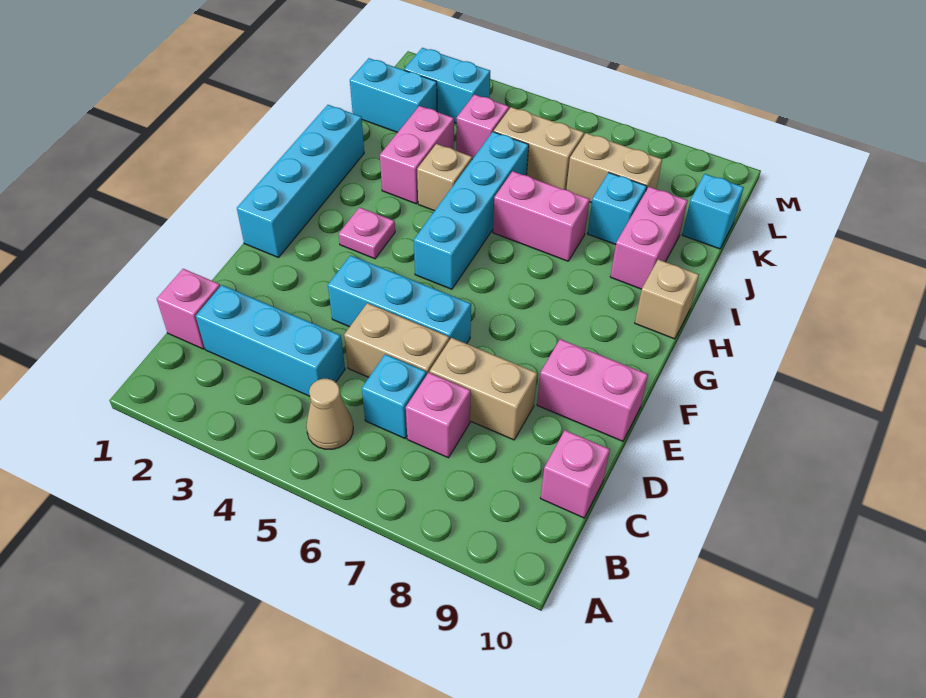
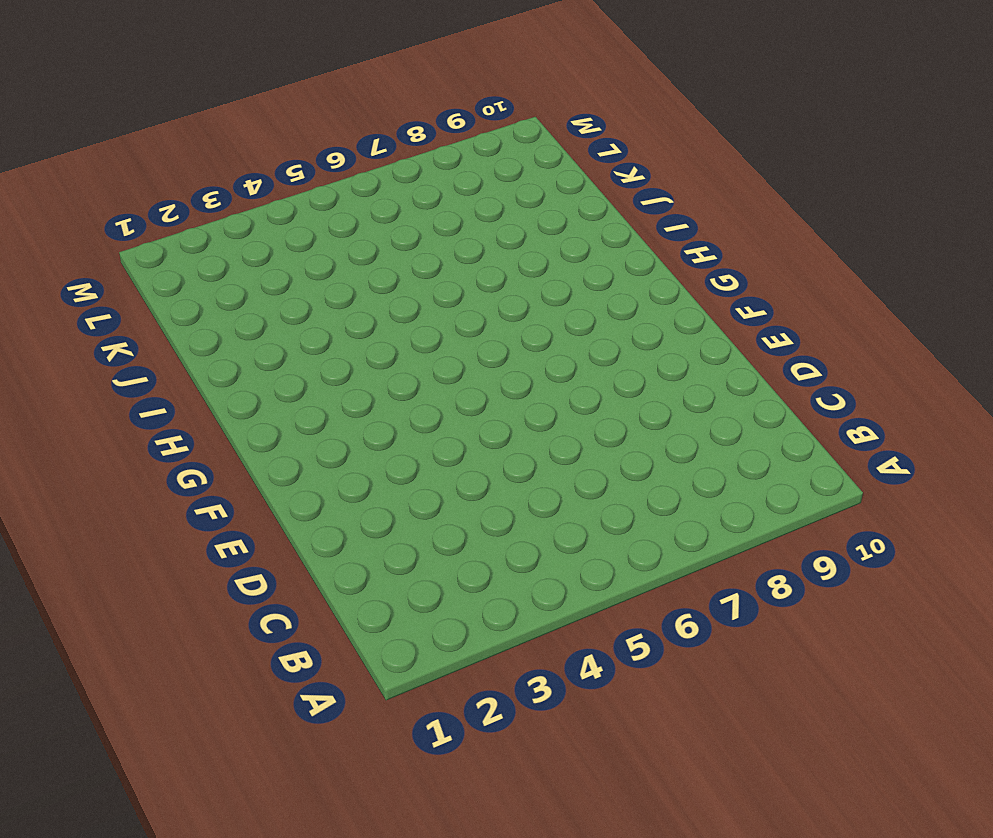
none -> tan 1x1 cone [306,379,353,449]
none -> pink 1x1 brick [157,269,220,349]
none -> cyan 1x3 brick [196,285,345,396]

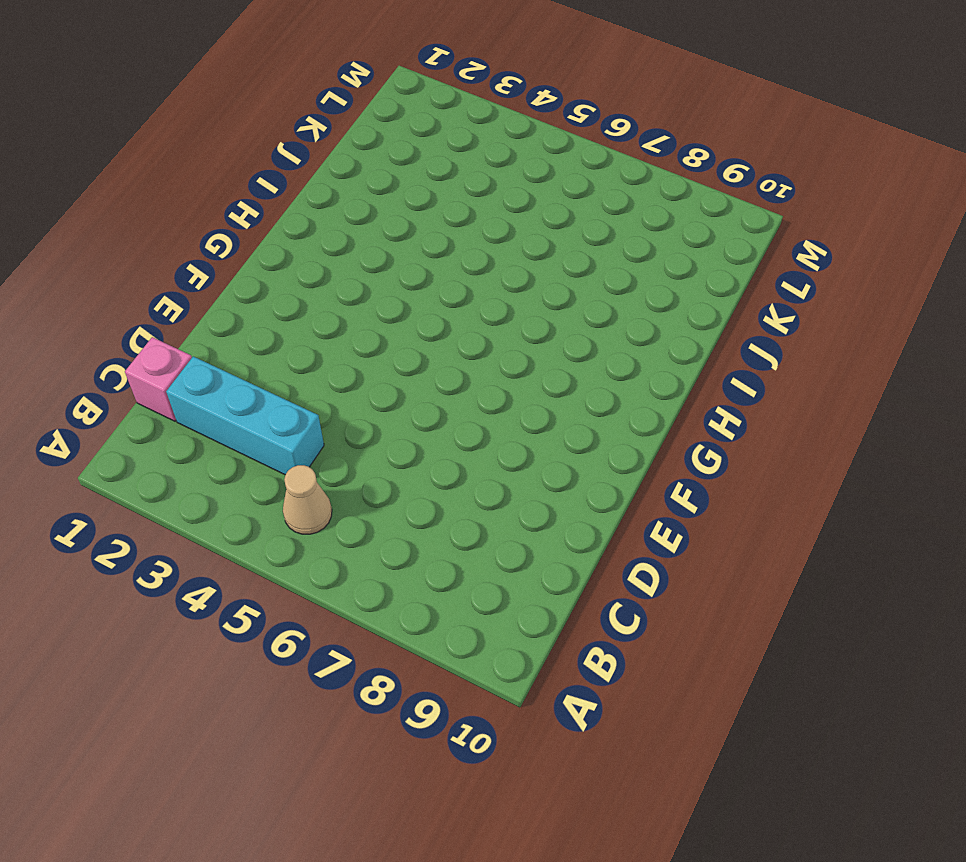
none -> cyan 1x1 brick [362,354,426,438]
none -> pink 1x1 brick [406,373,471,458]
none -> pink 1x1 brick [540,430,610,518]

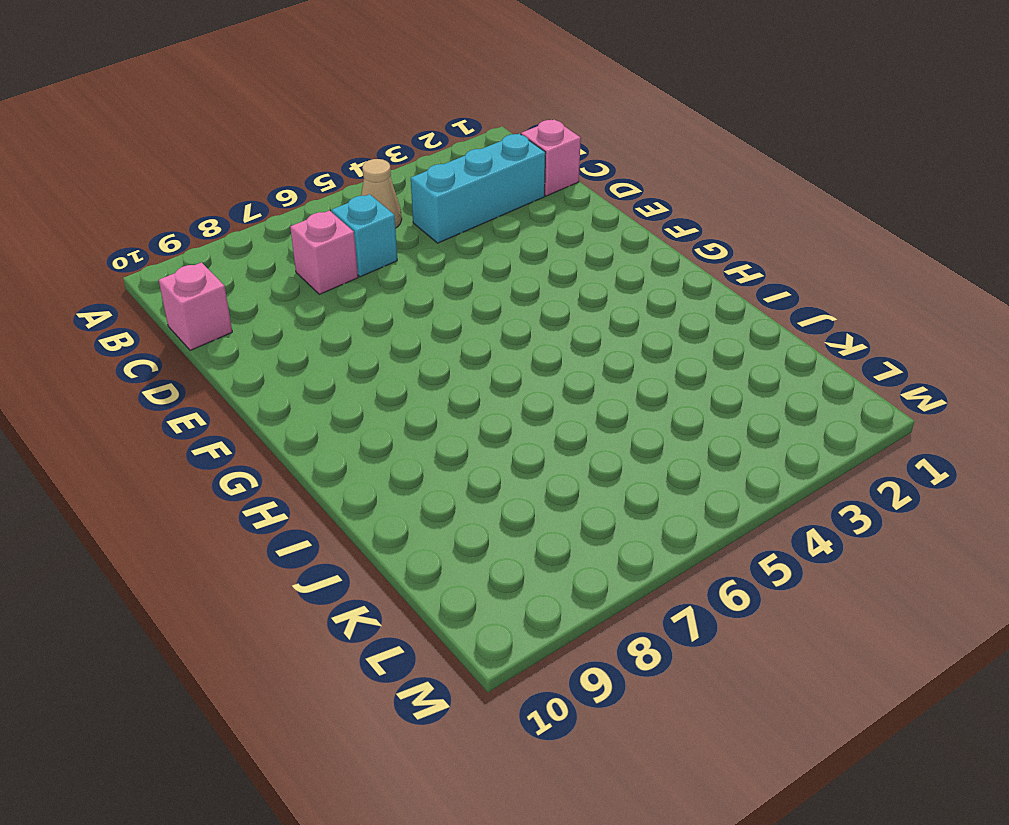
none -> tan 1x2 brick [344,303,449,377]
none -> tan 1x2 brick [430,338,537,440]
none -> cyan 1x3 brick [328,255,471,344]

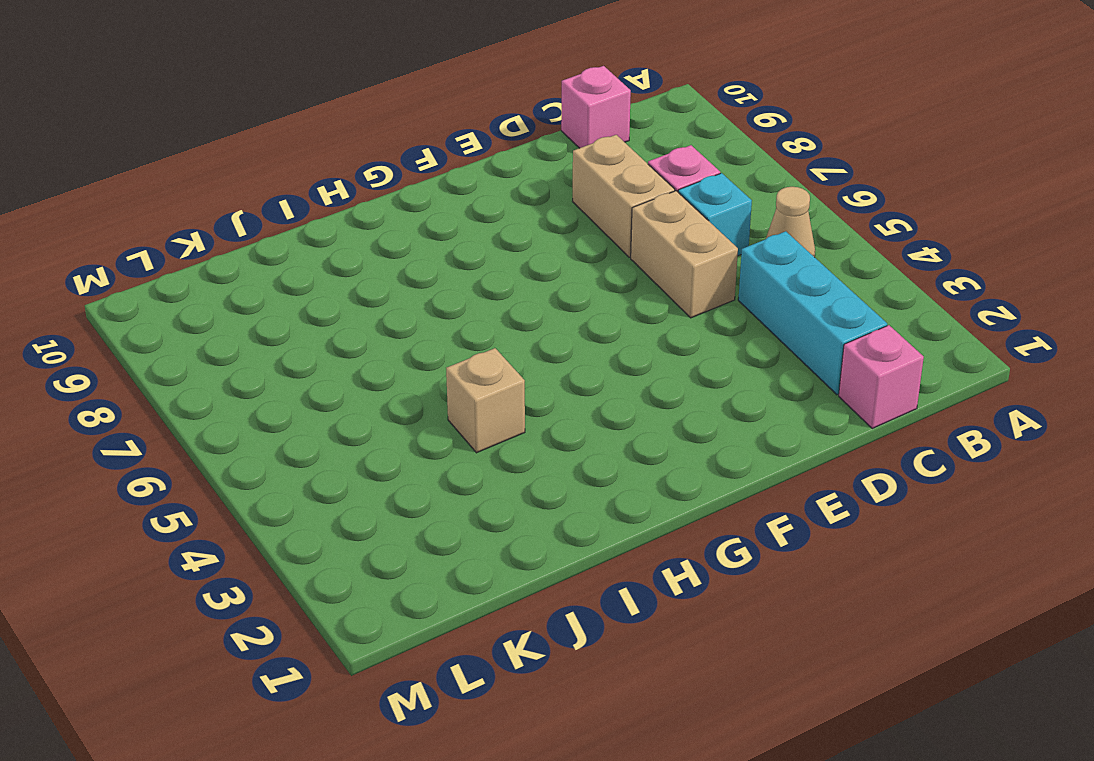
none -> cyan 1x3 brick [328,255,471,344]
none -> pink 1x2 brick [537,339,648,441]
none -> cyan 1x4 brick [237,105,364,258]

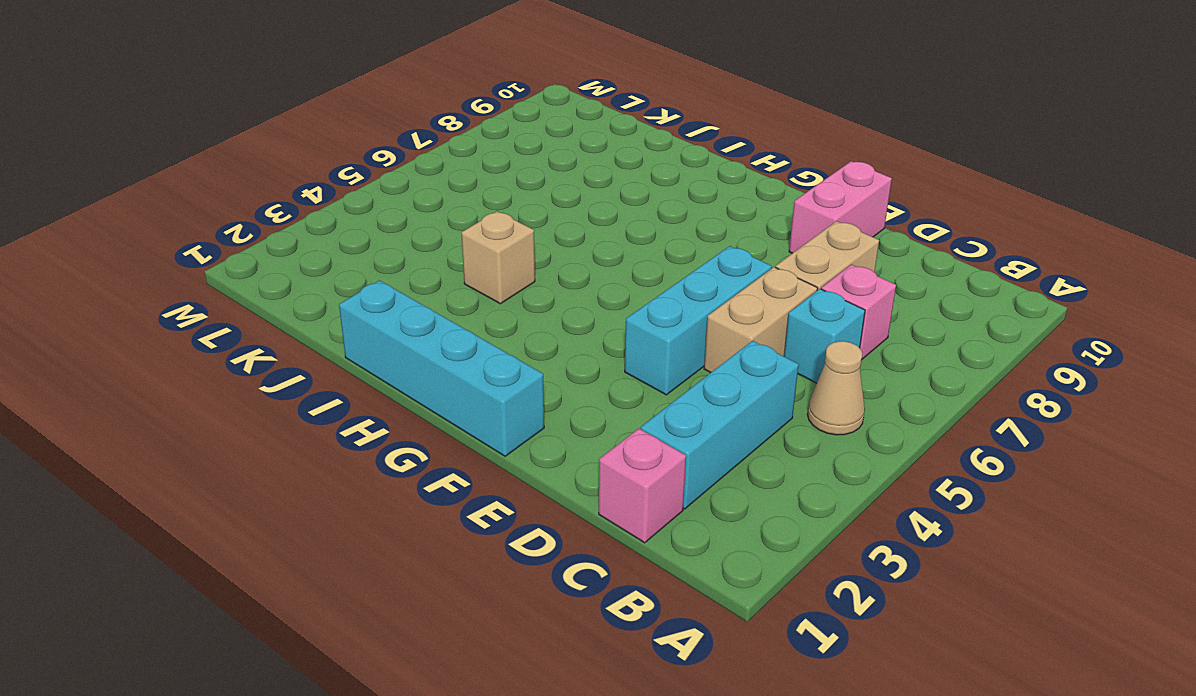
none -> pink 1x1 brick [540,430,610,518]
none -> pink 1x1 plate [339,207,395,259]
none -> cyan 1x4 brick [414,132,529,289]

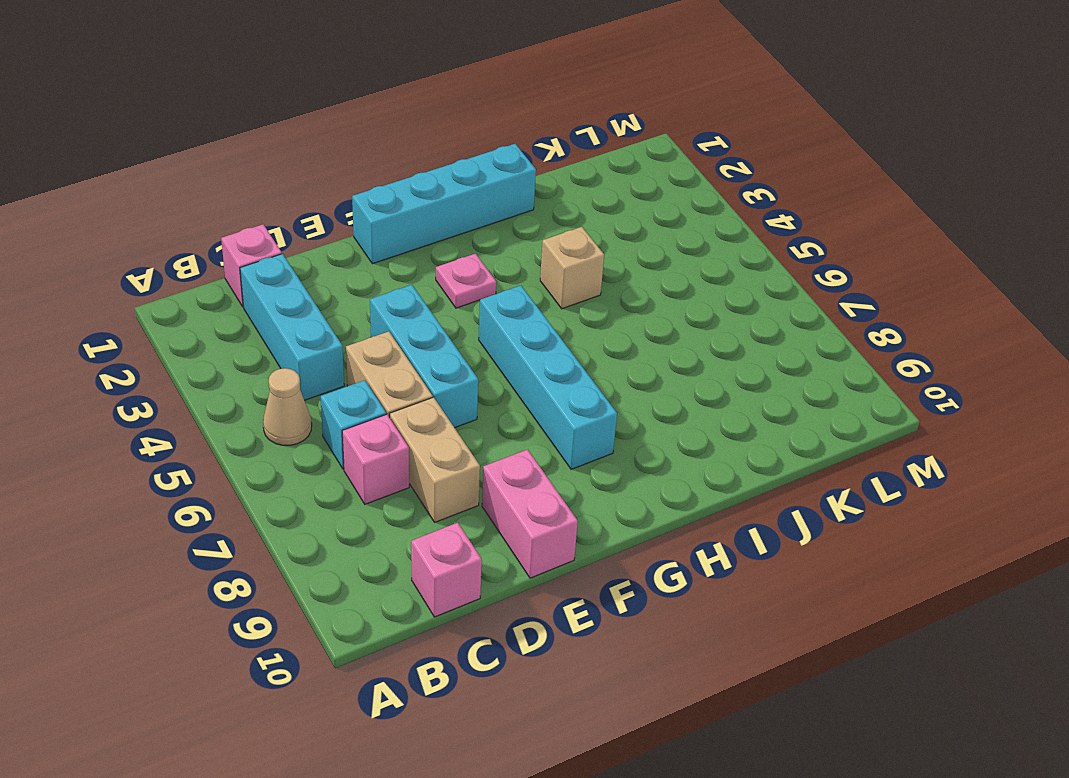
cyan 1x4 brick [479,285,617,469] -> cyan 1x4 brick turned to [414,132,529,289]
none -> tan 1x1 brick [635,259,699,339]
none -> pink 1x2 brick [380,106,454,204]
none -> pink 1x2 brick [493,171,590,261]

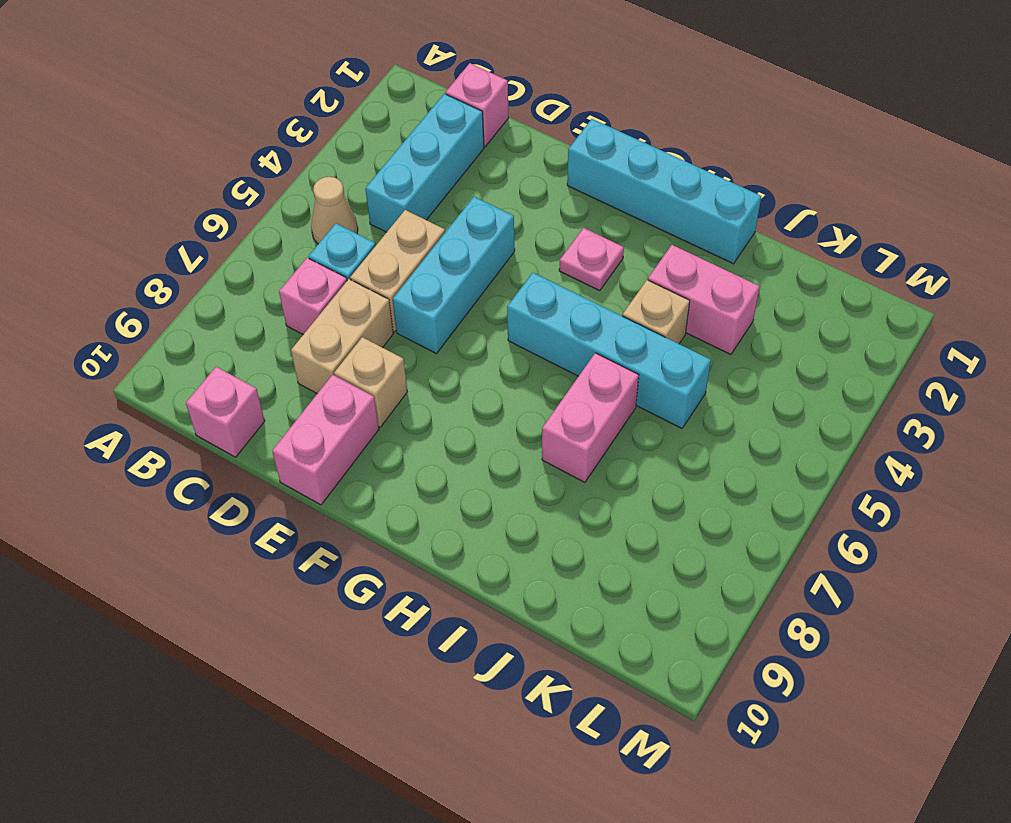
tan 1x1 brick [334,337,407,427] -> tan 1x1 brick moved to [635,259,699,339]
none -> pink 1x2 brick [610,187,688,289]
none -> cyan 1x1 brick [588,173,647,245]
none -> cyan 1x2 brick [350,58,437,132]

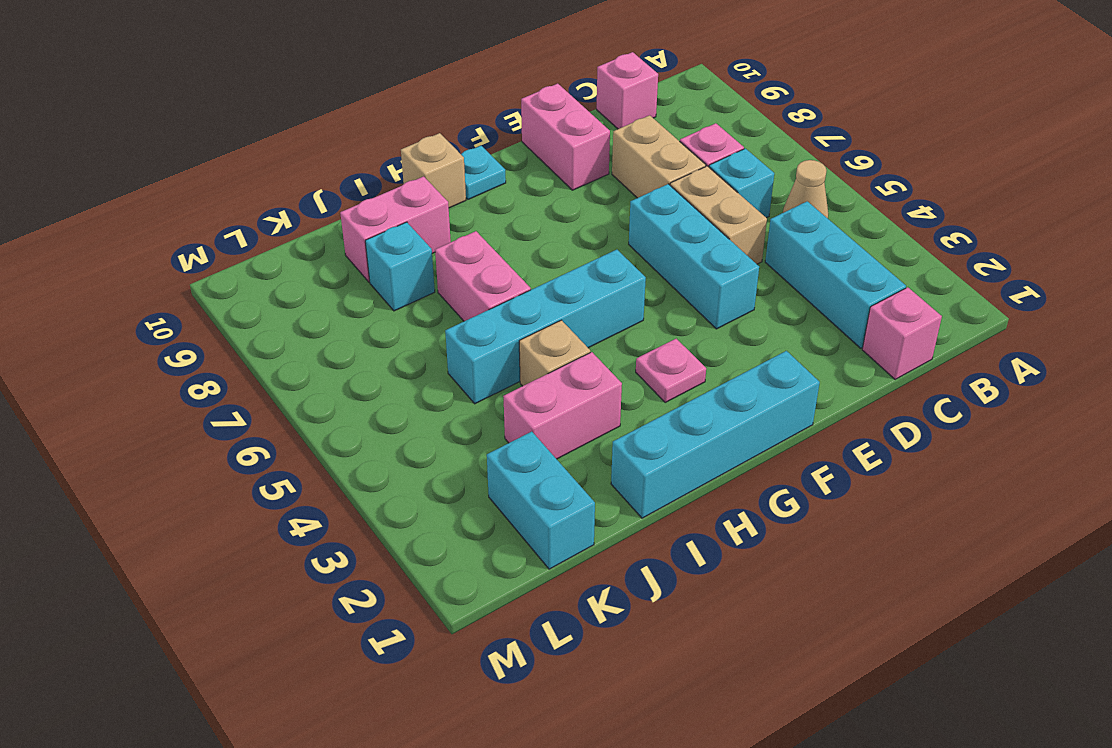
cyan 1x1 plate [461,146,506,199] -> none
none -> pink 1x1 brick [456,95,509,159]
none -> tan 1x2 brick [494,107,584,190]
none -> tan 1x2 brick [566,133,662,203]

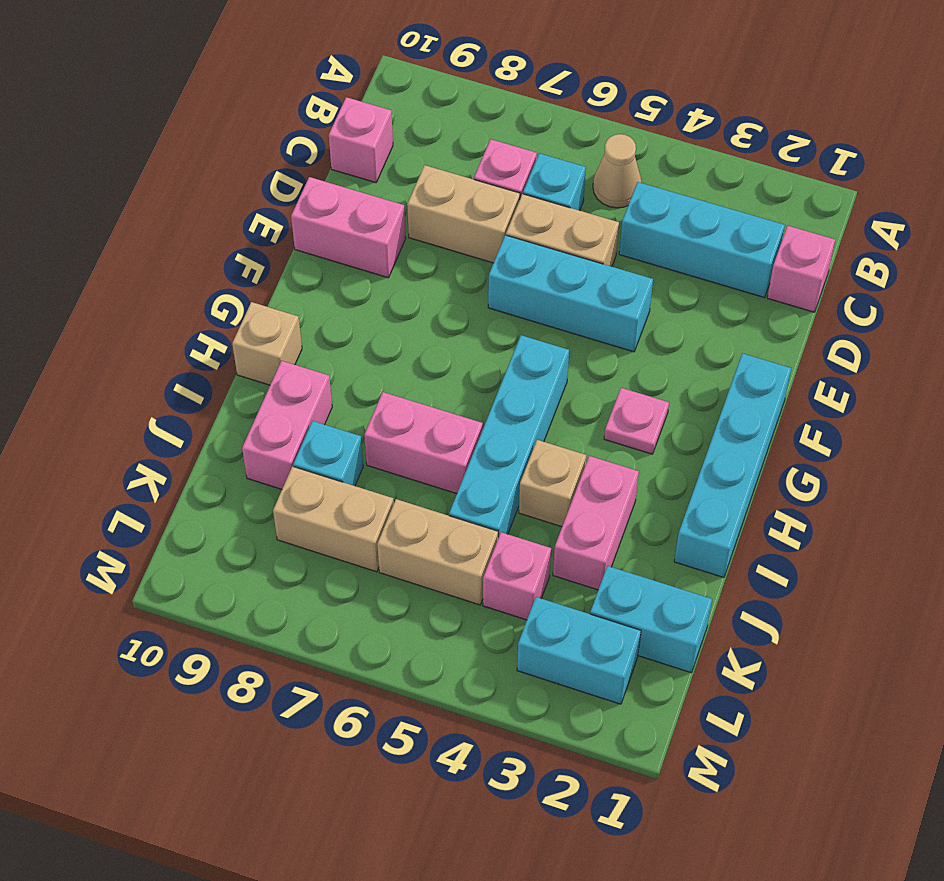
none -> cyan 1x1 brick [682,174,744,249]

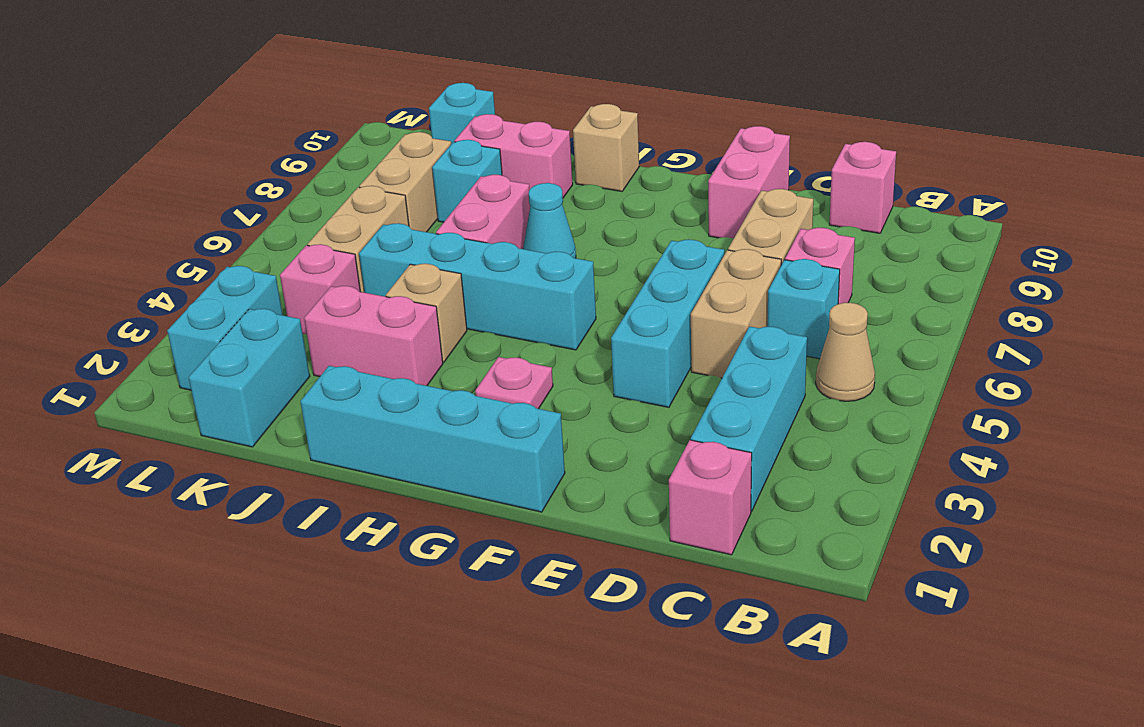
cyan 1x1 cone [523,183,576,258] -> none

